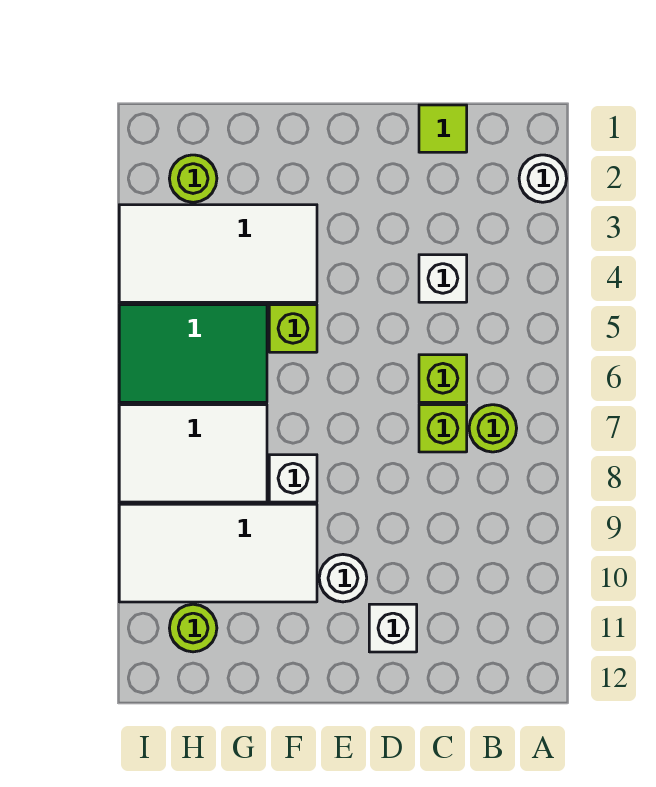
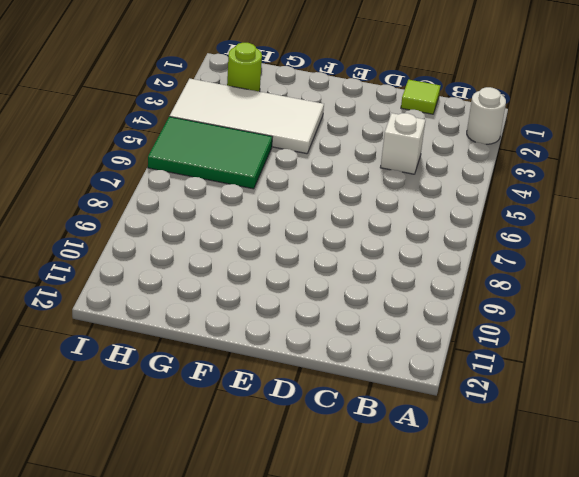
none -> lime 1x1 round brick [469,405,517,452]
none -> lime 1x1 brick [419,355,467,402]
none -> lime 1x1 brick [419,405,467,452]

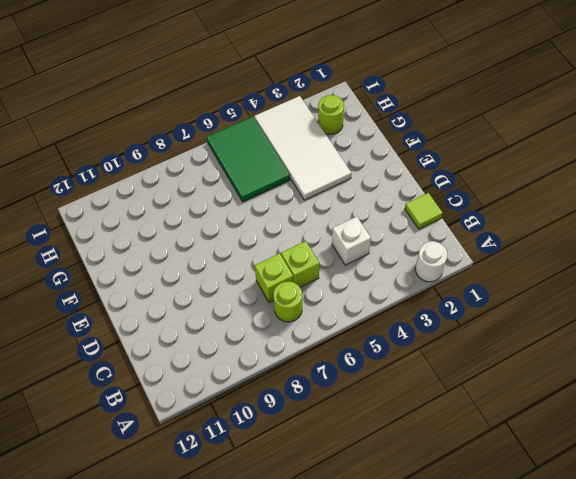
none -> white 1x1 brick [369,604,417,652]
none -> white 1x1 round brick [319,555,367,602]
none -> lime 1x1 brick [269,305,317,352]

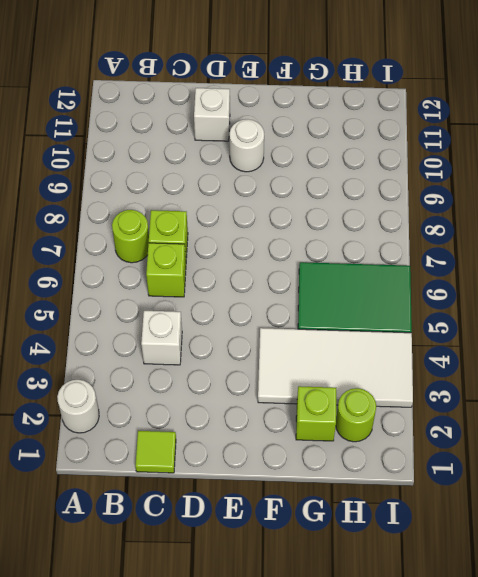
lime 1x1 brick [296,386,336,441] -> lime 1x1 brick moved to [269,305,317,352]
none -> white 1x1 brick [269,455,317,502]
none -> white 2x4 tile [119,504,317,602]
none -> white 2x3 tile [119,405,267,502]

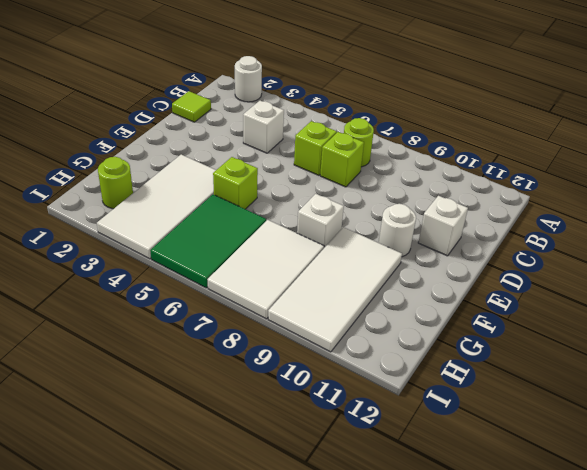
none -> lime 1x1 round brick [169,604,217,652]

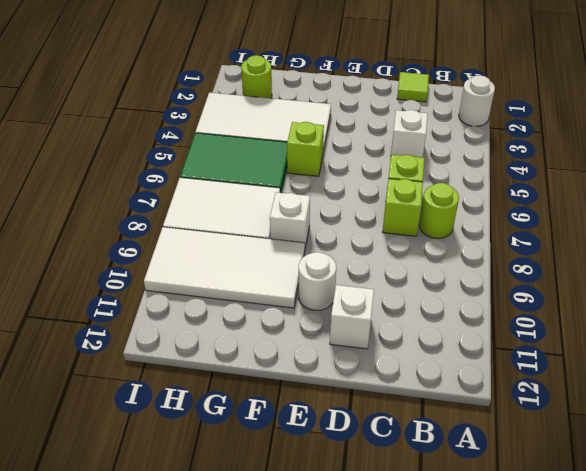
none -> lime 1x1 round brick [169,604,217,652]

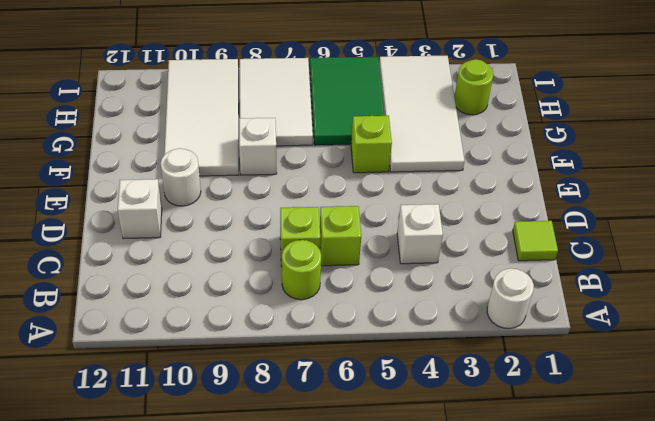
none -> lime 1x1 round brick [169,604,217,652]

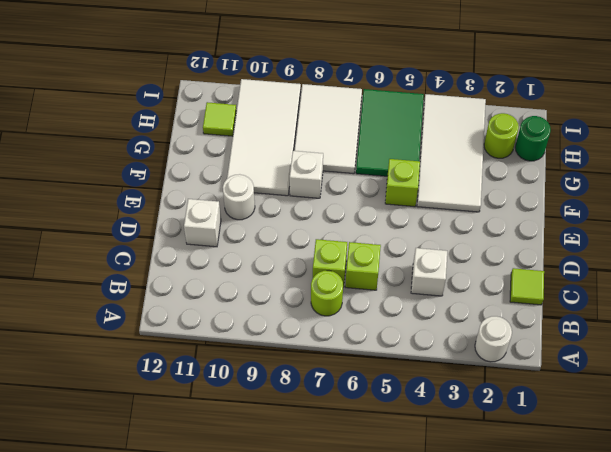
green 1x1 round brick [515,116,551,161] -> none
lime 1x1 tile [203,102,236,136] -> lime 1x1 round brick [169,604,217,652]

